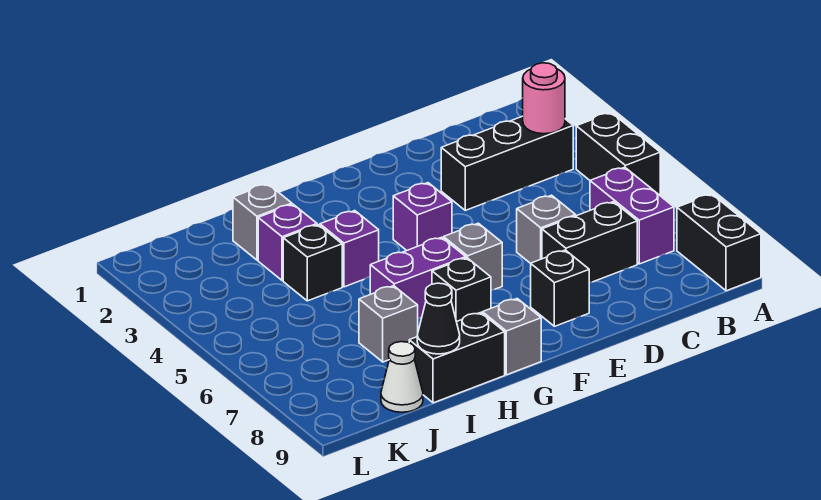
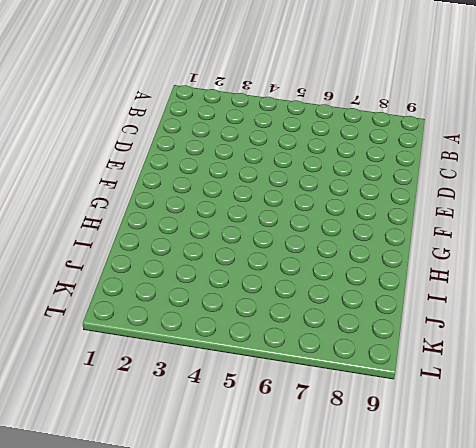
none -> black 1x2 brick [576,113,660,195]
none -> black 1x2 brick [677,194,761,291]
none -> black 1x3 brick [441,116,573,210]

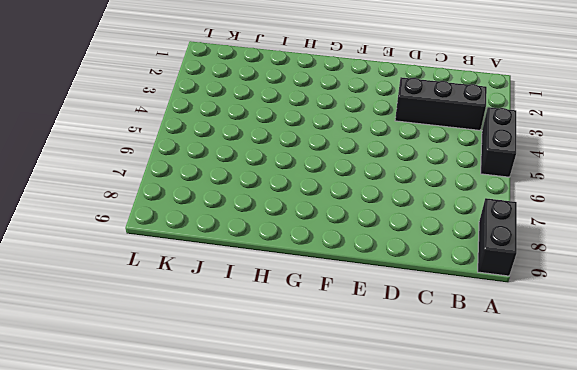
none -> purple 1x2 brick [590,167,674,264]
none -> black 1x2 brick [542,202,637,283]
none -> grey 1x1 brick [517,195,576,263]

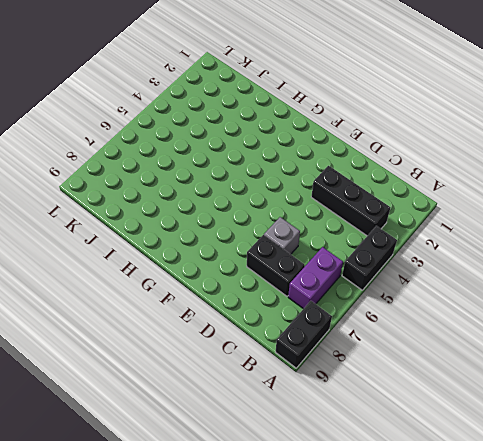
none -> black 1x1 brick [531,250,589,326]
none -> purple 1x1 brick [393,183,452,250]
none -> grey 1x1 brick [444,223,502,290]

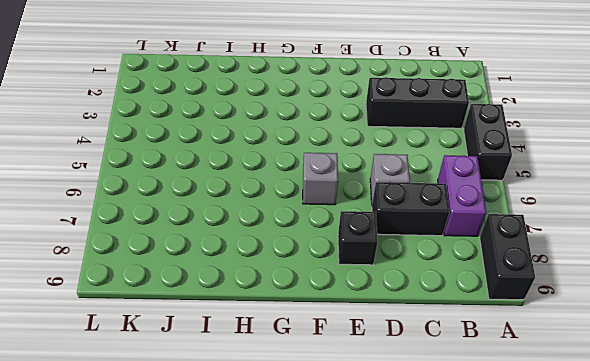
none -> purple 1x1 brick [393,183,452,250]
none -> purple 1x2 brick [370,237,466,318]
none -> black 1x1 brick [432,258,491,322]

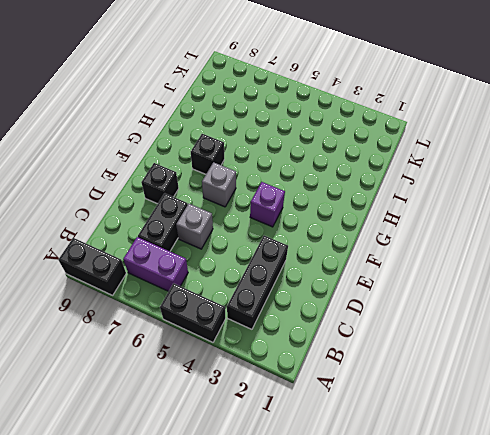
none -> purple 1x2 brick [370,237,466,318]
none -> grey 1x1 brick [482,299,541,375]
none -> purple 1x1 brick [320,211,379,287]

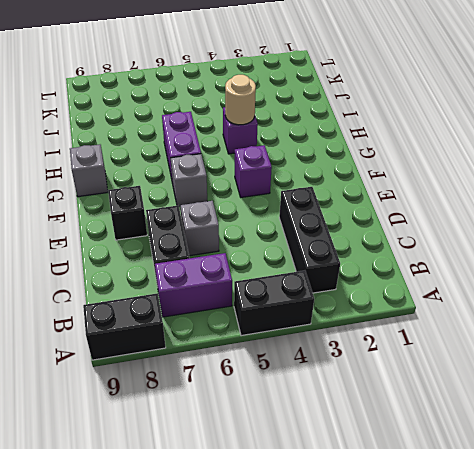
tan 1x1 round brick [225,75,256,125] -> none
none -> black 1x1 brick [432,258,491,322]
none -> black 1x2 brick [409,313,505,403]
none -> grey 1x1 brick [233,184,292,260]

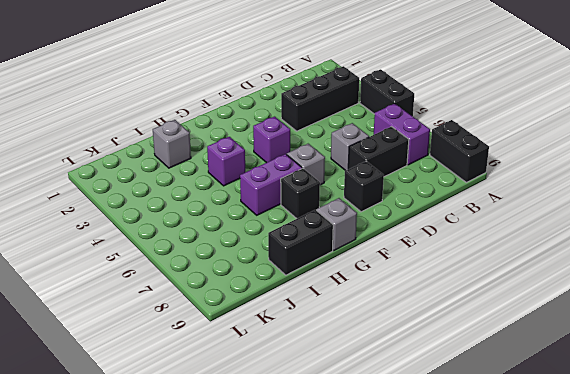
none -> purple 1x1 brick [258,204,317,281]
none -> black 1x1 brick [283,225,342,301]
none -> grey 1x1 brick [359,286,418,362]

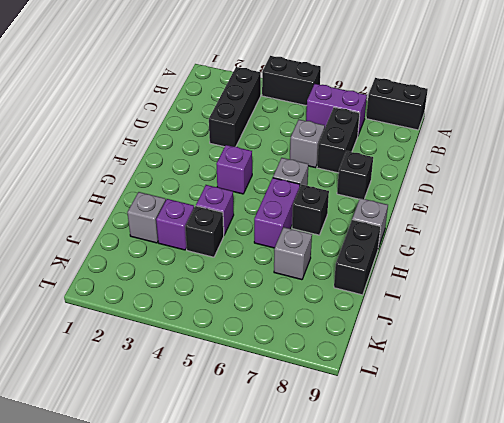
none -> white 1x1 cone [381,342,423,412]
none -> pink 1x1 round brick [523,63,565,134]
none -> black 1x1 cone [417,283,460,354]

